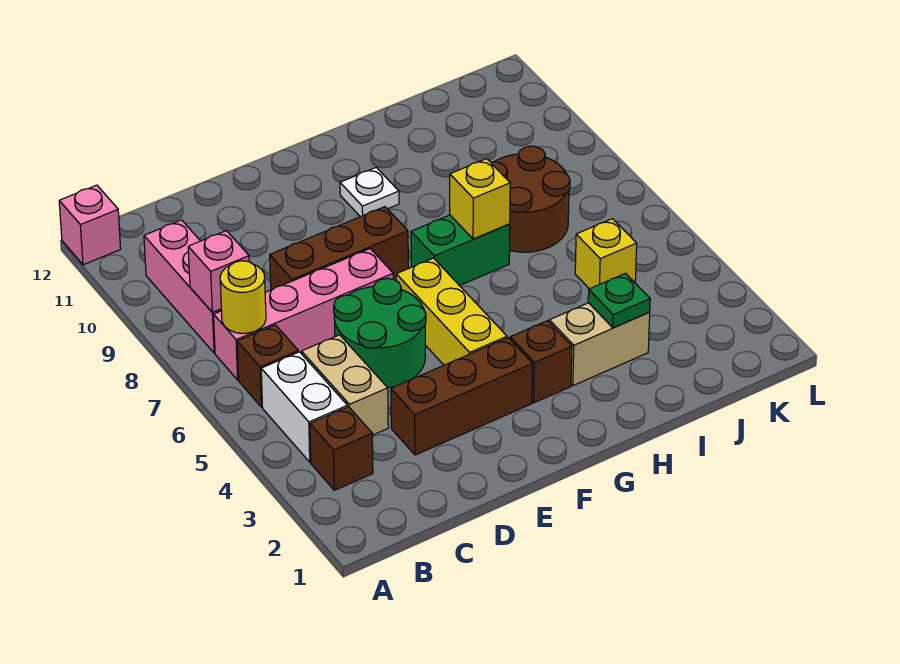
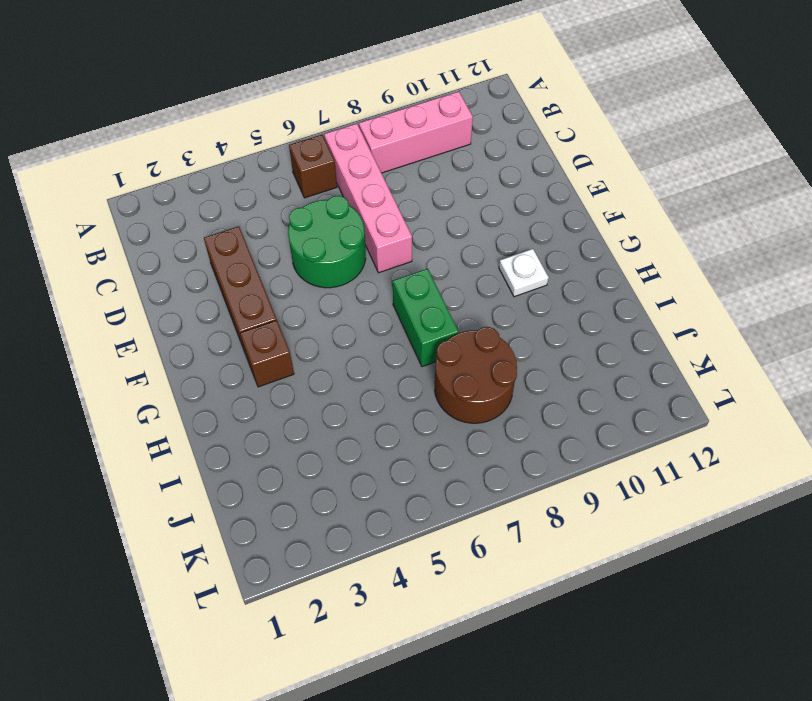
none -> pink 1x1 brick [59,185,121,265]
none -> brown 1x1 brick [310,407,373,490]
none -> white 1x2 brick [261,352,347,462]

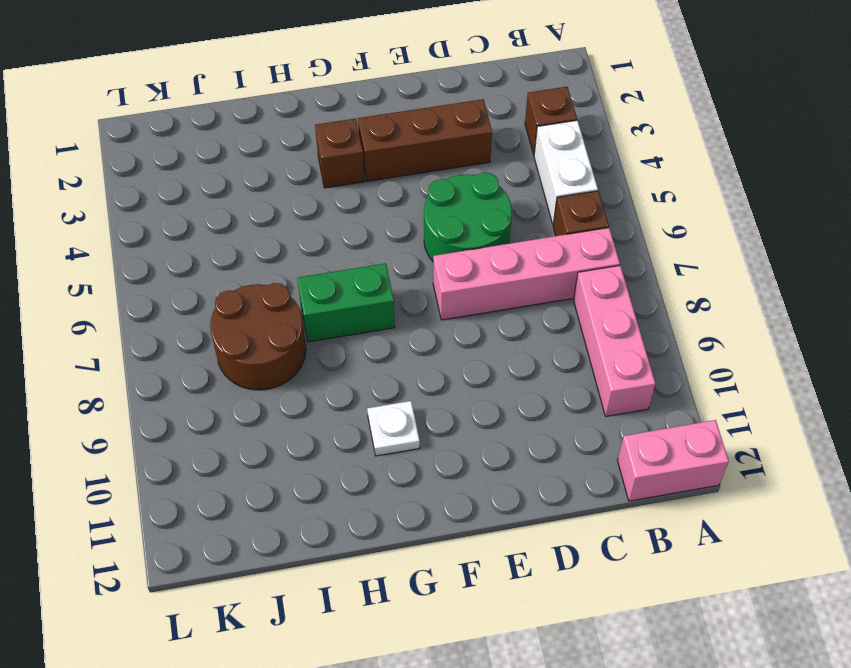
pink 1x2 brick [617,420,729,501] -> pink 1x1 brick [59,185,121,265]
none -> tan 1x2 brick [302,335,388,435]
none -> brown 1x3 brick [270,207,408,290]
none -> yellow 1x3 brick [396,258,507,365]

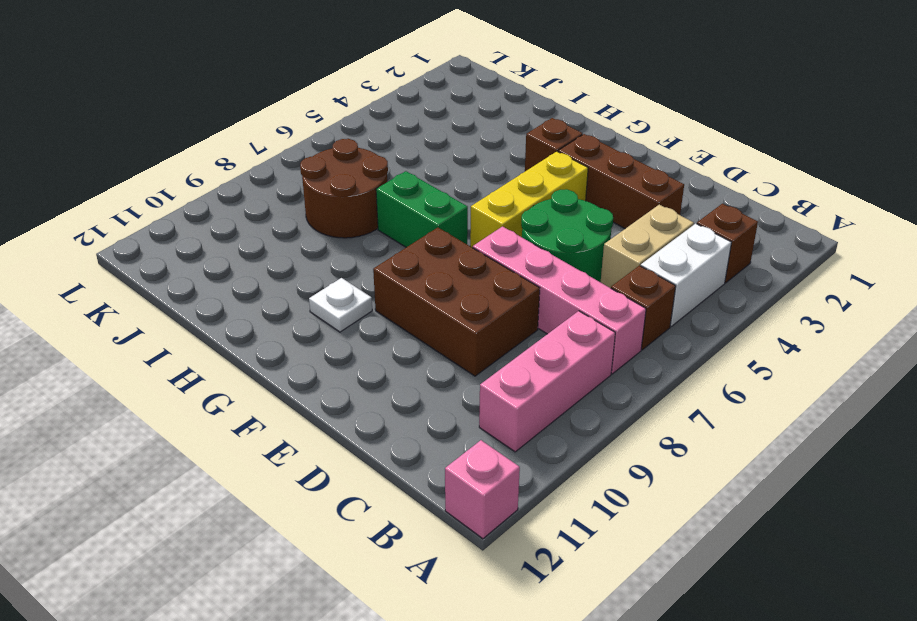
brown 2x3 brick [373,228,540,376] -> brown 1x3 brick [270,207,408,290]
none -> tan 1x2 brick [549,303,650,386]
none -> yellow 1x1 brick [575,219,637,289]
none -> yellow 1x1 round brick [220,261,266,333]

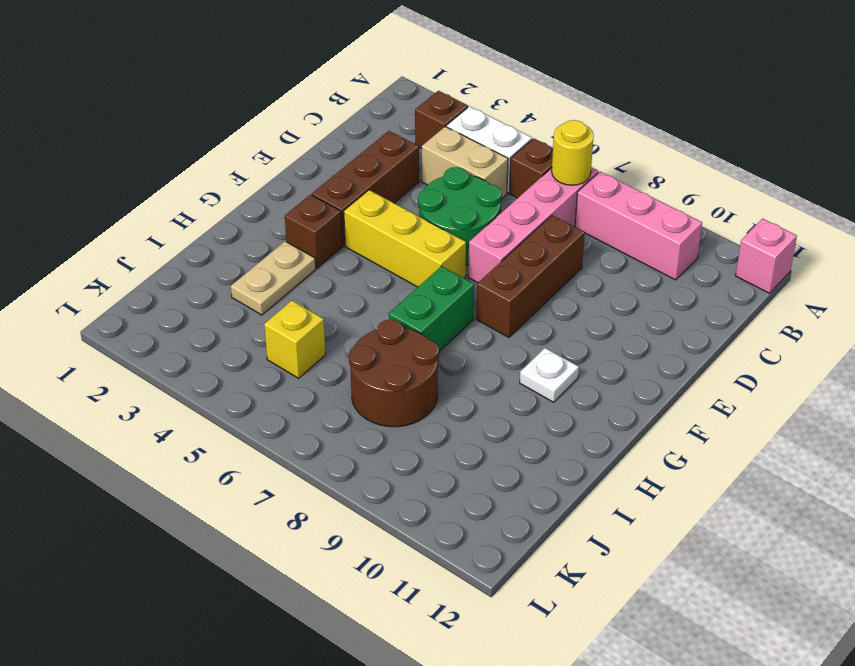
tan 1x2 plate [231,241,316,315] -> tan 1x2 brick [549,303,650,386]
none -> pink 1x1 brick [188,231,249,312]
none -> yellow 1x1 brick [450,159,510,239]
none -> green 1x1 plate [588,273,650,328]

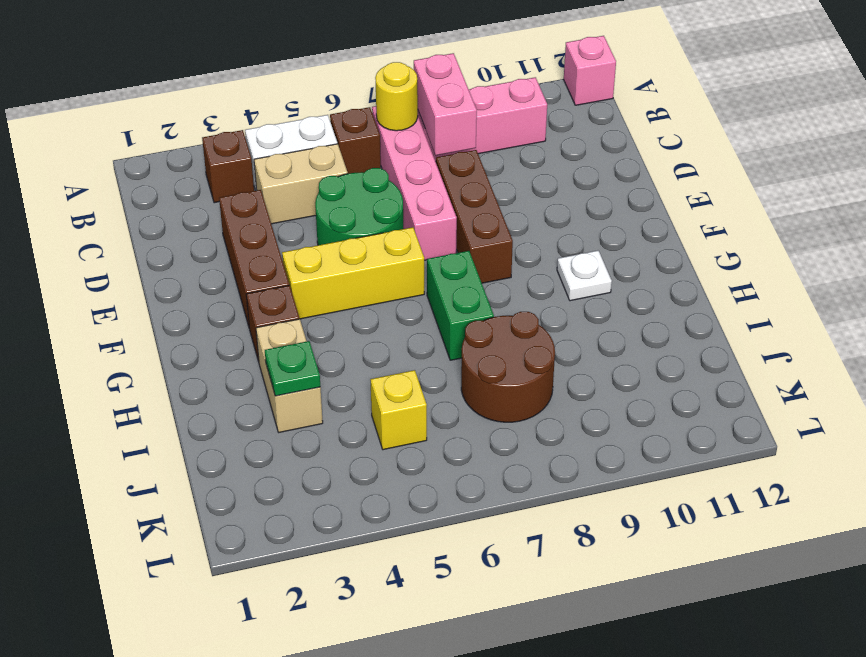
pink 1x2 brick [414,53,477,155] -> pink 1x1 brick [188,231,249,312]
none -> yellow 1x1 brick [450,159,510,239]

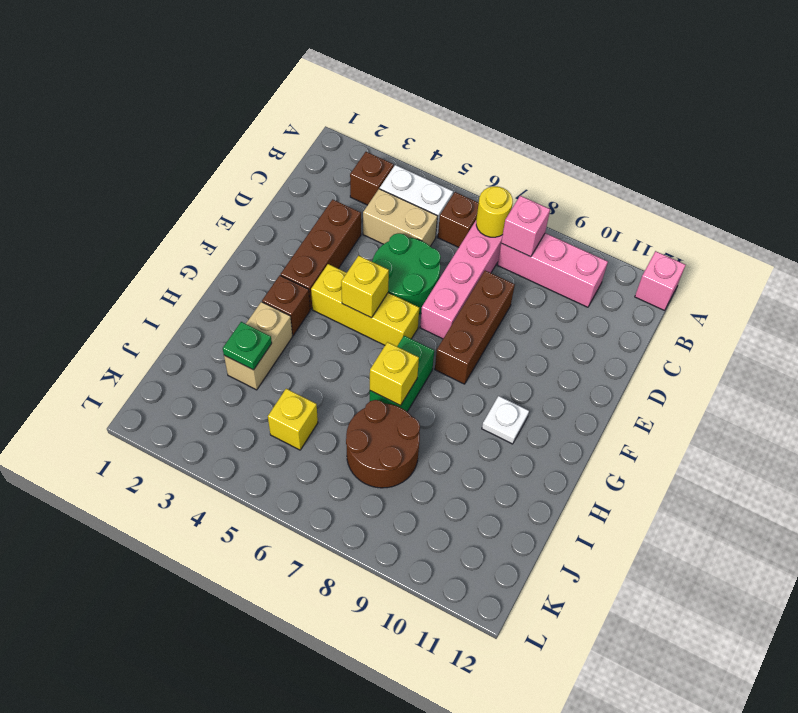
yellow 1x1 brick [341,256,389,318] -> none

